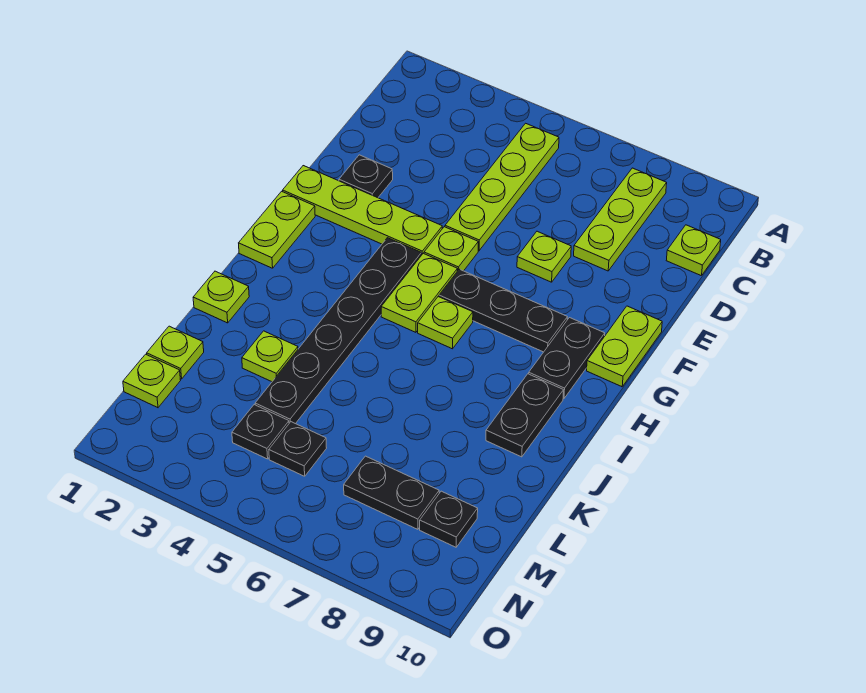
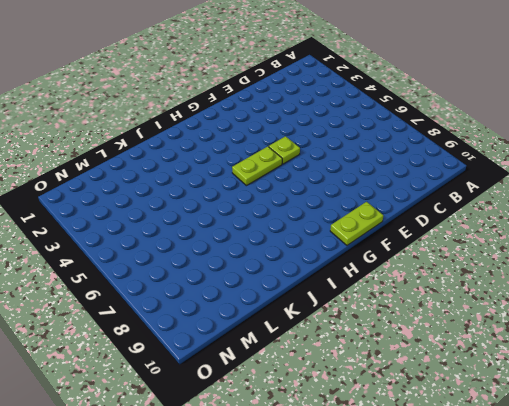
none -> lime 1x4 plate [445,123,559,251]
none -> lime 1x3 plate [574,168,667,271]
none -> lime 1x1 plate [666,225,721,276]

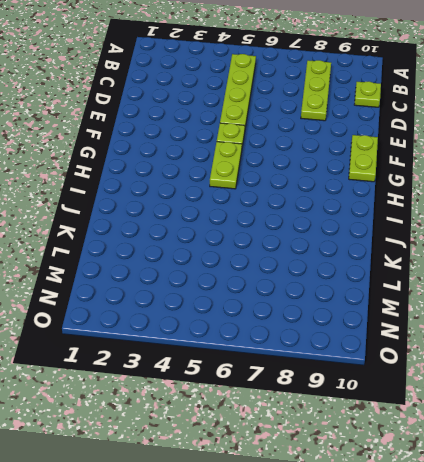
none -> black 1x1 plate [339,155,393,198]
none -> lime 1x1 plate [517,231,571,282]
none -> lime 1x4 plate [283,166,442,255]

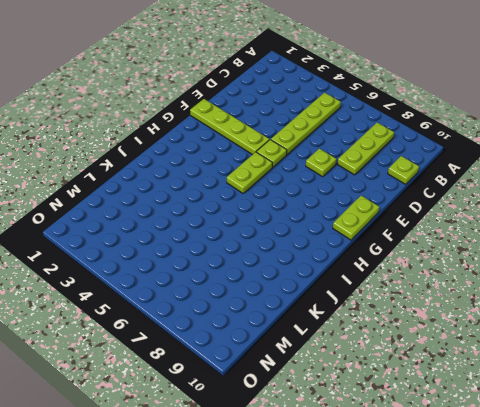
none -> black 1x1 plate [339,155,393,198]
none -> lime 1x2 plate [239,191,315,268]
none -> black 1x6 plate [255,238,421,424]

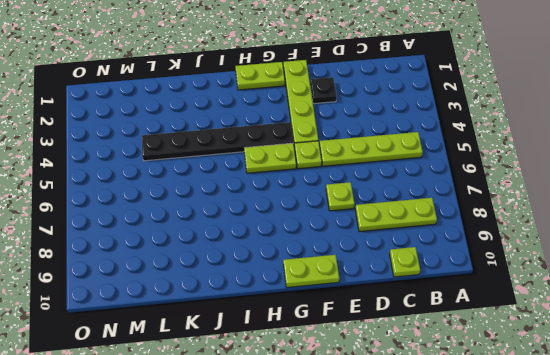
none -> black 1x3 plate [439,269,567,352]
none -> black 1x2 plate [529,318,605,399]
none -> lime 1x1 plate [418,297,473,349]

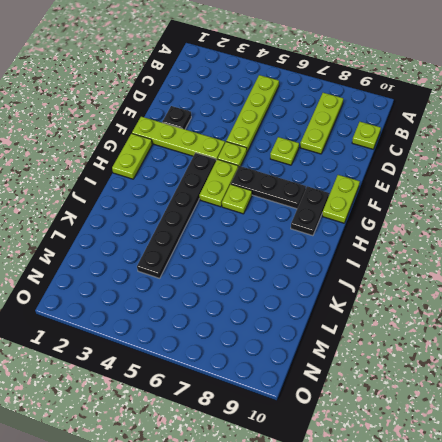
none -> black 1x2 plate [486,374,564,457]
none -> lime 1x1 plate [193,271,249,323]
none -> lime 1x1 plate [242,331,298,382]

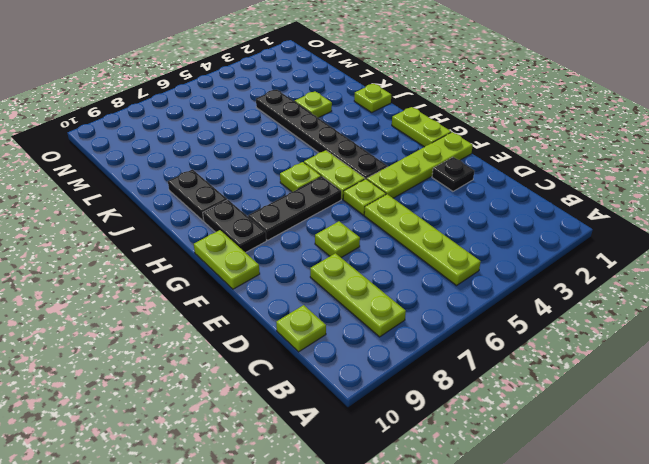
none -> lime 1x1 plate [147,326,204,379]
none -> lime 1x1 plate [123,354,181,408]
none -> black 1x1 plate [232,405,289,459]

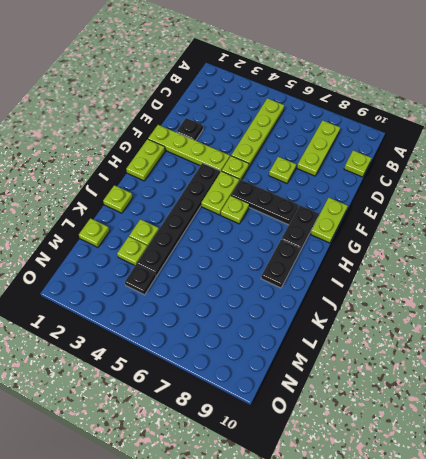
lime 1x1 plate [117,237,147,265] -> lime 1x1 plate moved to [123,354,181,408]
none -> black 1x1 plate [269,422,326,476]
none -> black 1x2 plate [344,456,439,529]
none -> black 1x1 plate [420,491,478,547]

